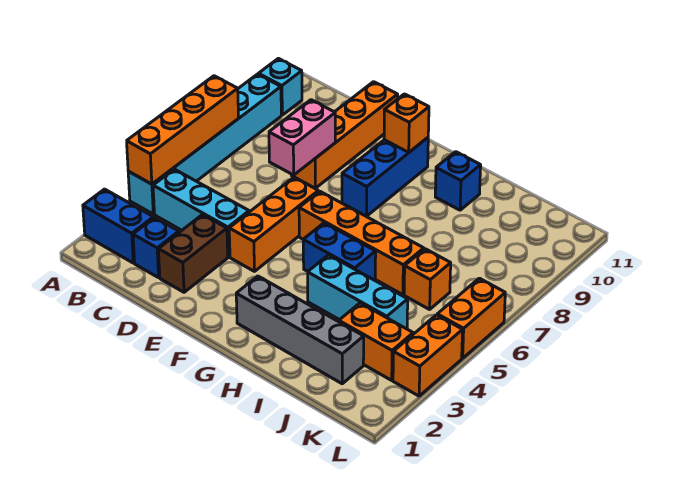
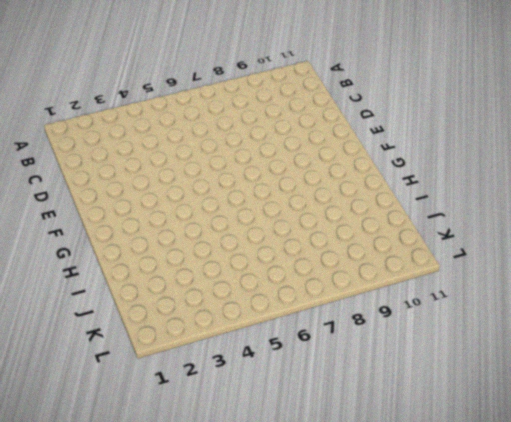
none -> blue 1x2 brick [83,189,153,263]
none -> cyan 1x6 brick [128,74,281,214]
none -> cyan 1x1 brick [258,58,302,115]

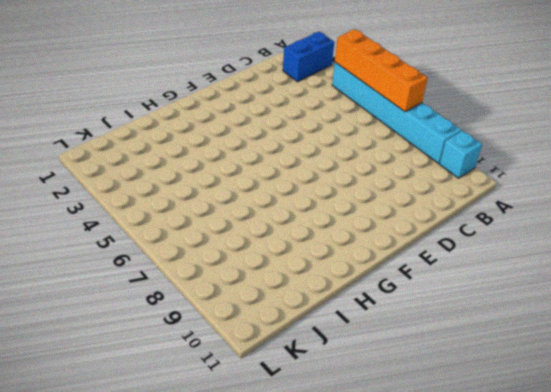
none -> cyan 1x3 brick [153,169,249,257]
none -> blue 1x1 brick [133,218,179,278]
none -> brown 1x2 brick [158,215,228,292]

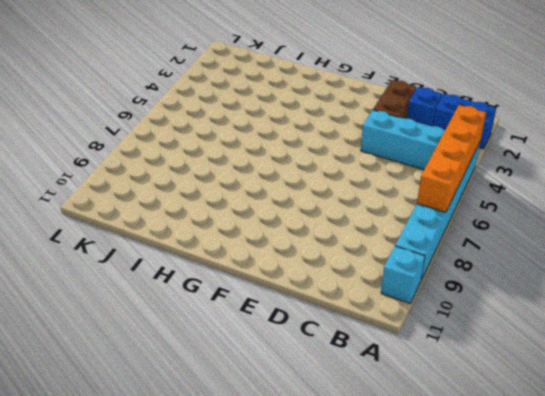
none -> orange 1x4 brick [291,82,398,188]
none -> orange 1x3 brick [229,177,318,271]
none -> orange 1x4 brick [299,191,424,295]

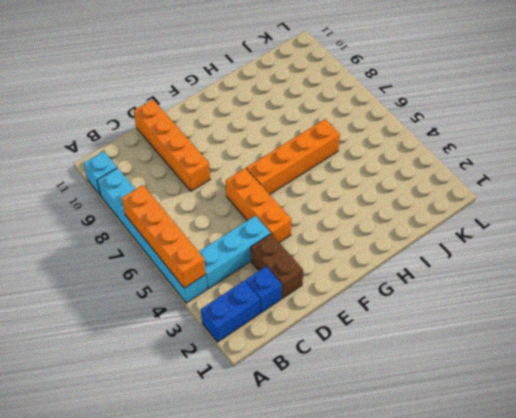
none -> blue 1x3 brick [342,138,428,216]
none -> grey 1x4 brick [236,276,364,384]
none -> blue 1x2 brick [303,223,376,280]

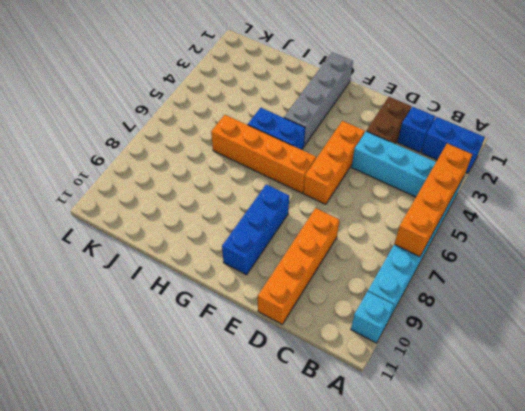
grey 1x4 brick [284,52,353,146] -> grey 1x4 brick turned to [236,276,364,384]
none -> cyan 1x3 brick [308,255,408,329]
none -> blue 1x1 brick [435,152,481,210]
none -> orange 1x2 brick [339,303,413,380]

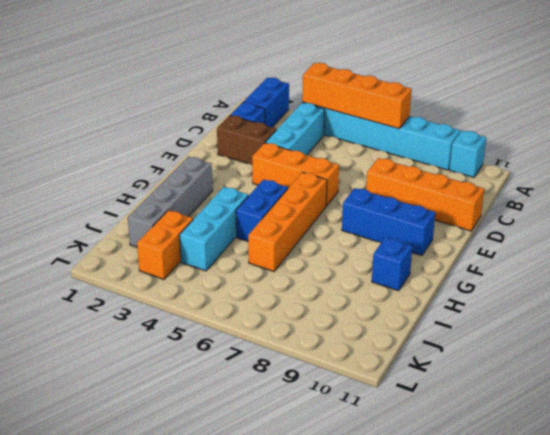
none -> orange 1x1 brick [404,249,451,309]
none -> orange 1x2 brick [393,315,463,396]
none -> orange 1x2 brick [437,278,505,358]

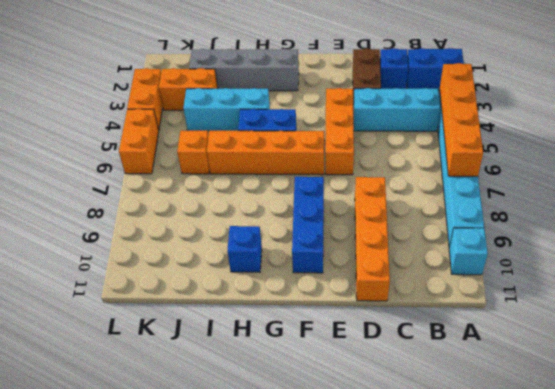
none -> pink 1x2 brick [269,100,335,175]
none -> orange 1x1 brick [384,94,429,153]

